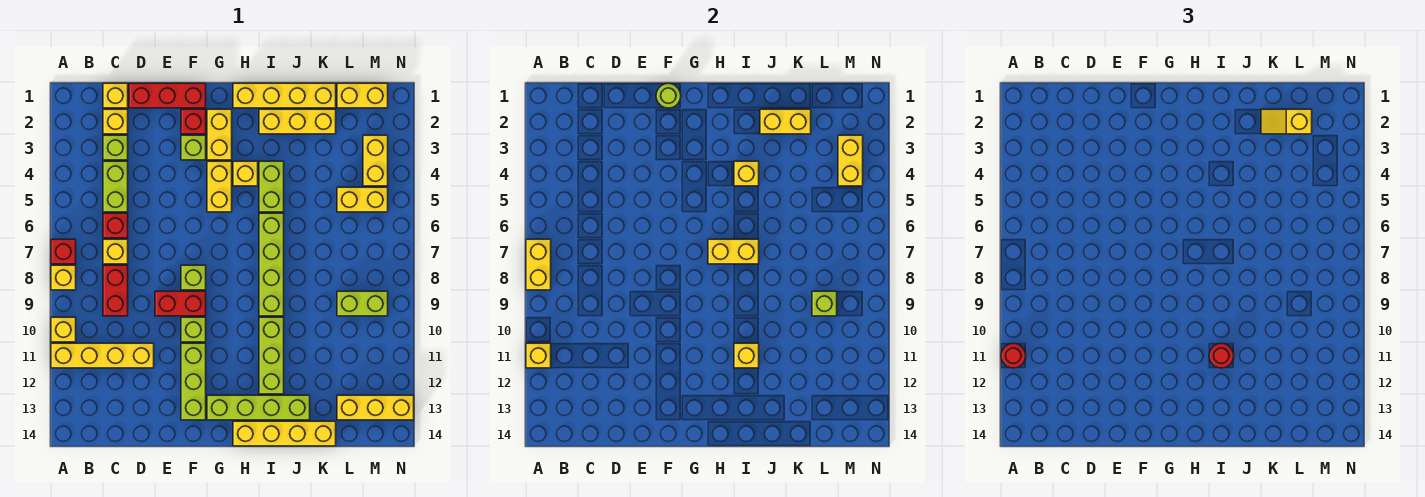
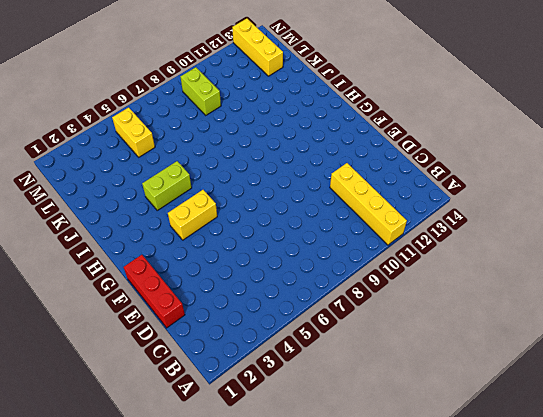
none -> red 1x1 brick [51,239,76,264]
none -> yellow 1x1 brick [51,265,76,290]
none -> yellow 1x1 brick [51,317,76,342]
none -> yellow 1x1 brick [103,83,128,108]

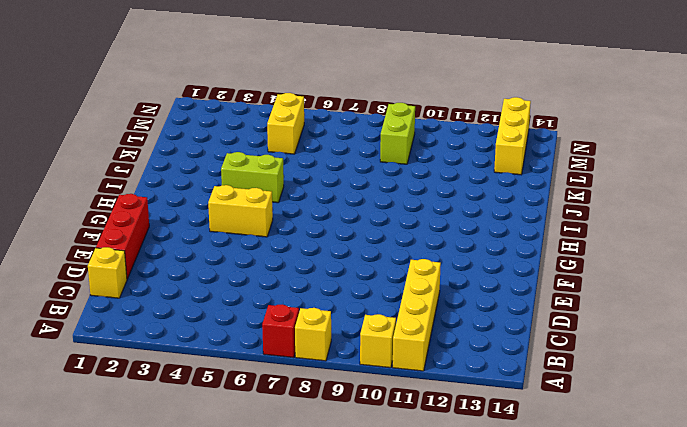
none -> yellow 1x1 brick [103,109,128,134]
none -> lime 1x1 brick [103,135,128,160]
none -> lime 1x2 brick [103,161,128,212]
none -> red 1x1 brick [103,213,128,238]

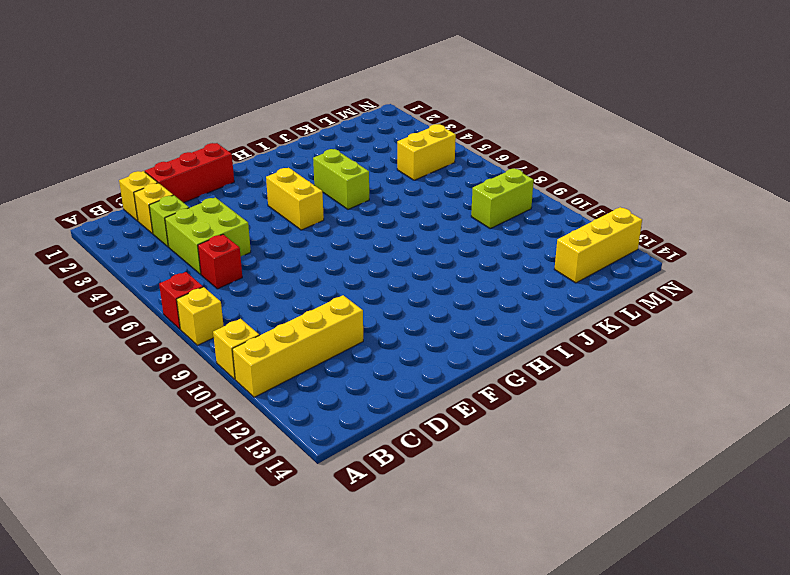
lime 2x2 brick [165,197,251,274] -> lime 1x2 brick [103,161,128,212]
none -> yellow 1x1 brick [103,239,128,264]
none -> red 1x2 brick [103,265,128,316]
none -> red 1x2 brick [155,291,206,316]
none -> red 1x1 brick [181,109,206,134]

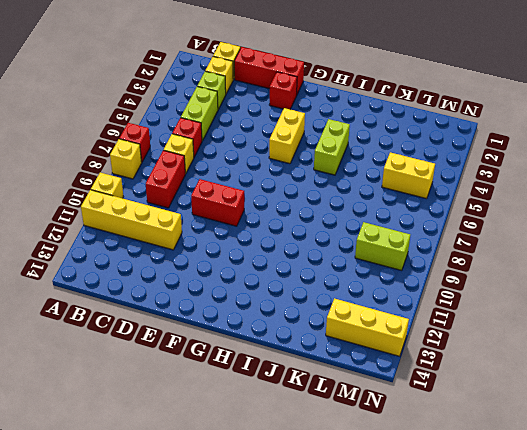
none -> lime 1x1 brick [181,135,206,160]
none -> lime 1x1 brick [181,265,206,290]
none -> lime 1x1 brick [181,317,206,342]
none -> lime 1x3 brick [181,343,206,420]

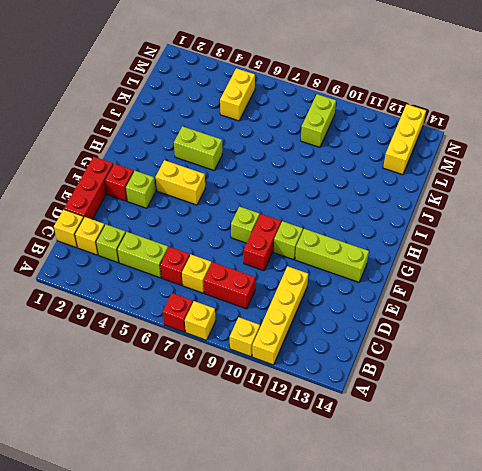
none -> yellow 1x2 brick [207,109,232,160]
none -> lime 1x4 brick [207,395,310,420]
none -> yellow 1x4 brick [233,83,336,108]
none -> yellow 1x1 brick [233,161,258,186]

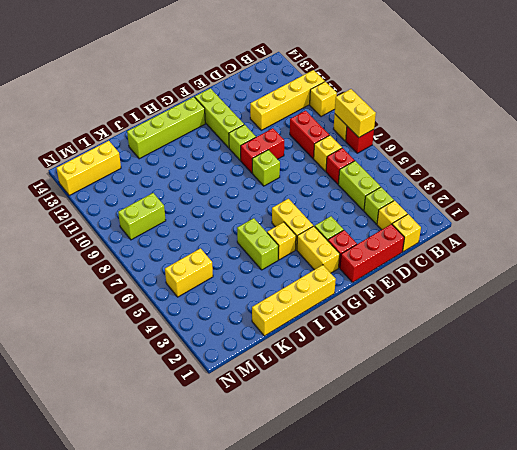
none -> yellow 1x4 brick [233,421,336,446]
none -> yellow 1x3 brick [259,109,336,134]
none -> lime 1x4 brick [259,213,284,316]
none -> lime 1x3 brick [259,317,284,394]

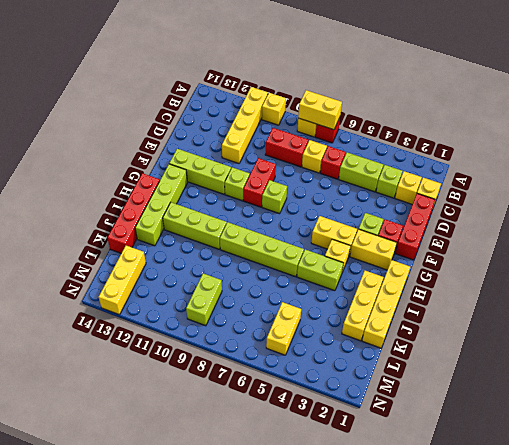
red 1x4 brick [108,173,160,253] -> yellow 1x4 brick [233,421,336,446]
none -> yellow 1x2 brick [337,83,388,108]
none -> yellow 1x2 brick [363,135,388,186]
none -> yellow 1x1 brick [526,343,551,368]
none -> lime 1x1 round brick [656,83,681,108]

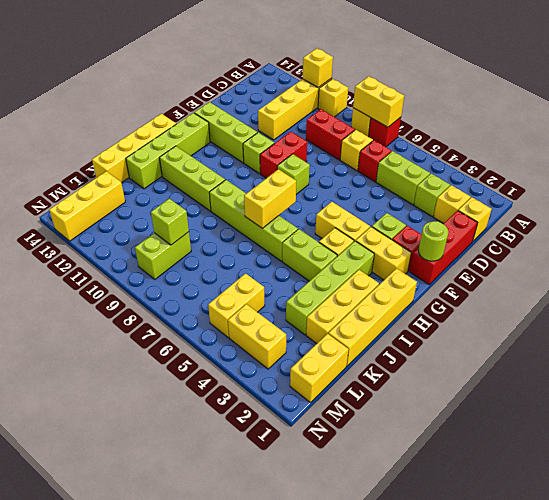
lime 1x4 brick [286,241,374,335] -> none
none -> yellow 1x1 brick [734,161,759,186]
none -> yellow 1x1 brick [734,343,759,368]
none -> yellow 1x2 brick [760,109,811,134]
none -> yellow 1x2 brick [838,135,863,186]

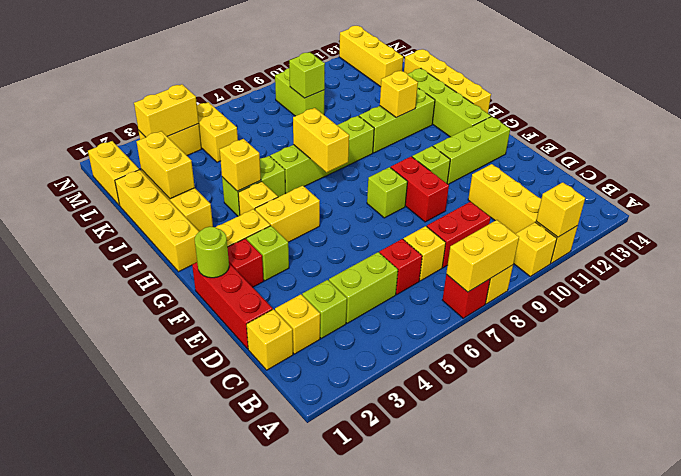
none -> red 1x1 round brick [1001,343,1026,368]
none -> red 1x1 round brick [1209,343,1234,368]
none -> yellow 1x2 slope [1261,109,1312,134]

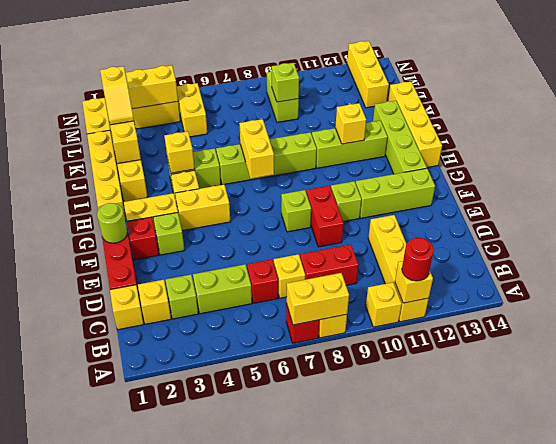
none -> red 1x1 round brick [1209,343,1234,368]

